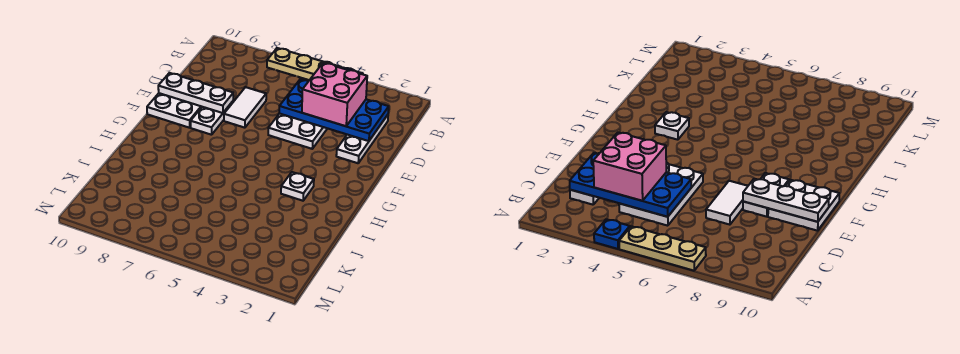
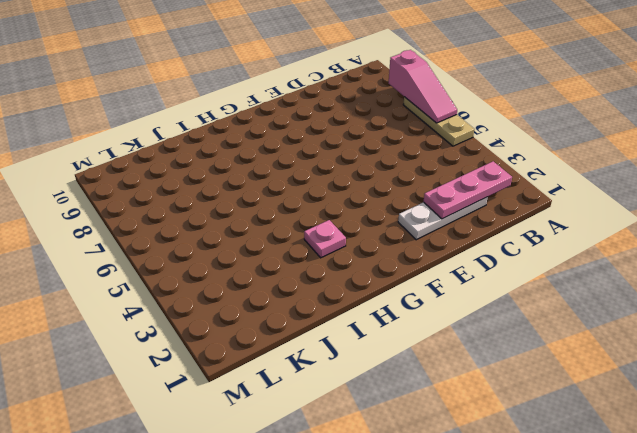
pink 1x3 slope [389,50,457,123] -> none
pink 1x3 plate [424,161,512,219] -> blue 2x4 plate [279,79,389,141]
pink 1x1 plate [304,220,346,258] -> white 1x1 plate [281,172,314,201]
none -> blue 1x1 plate [594,219,630,249]
none -> white 2x3 plate [268,114,327,149]

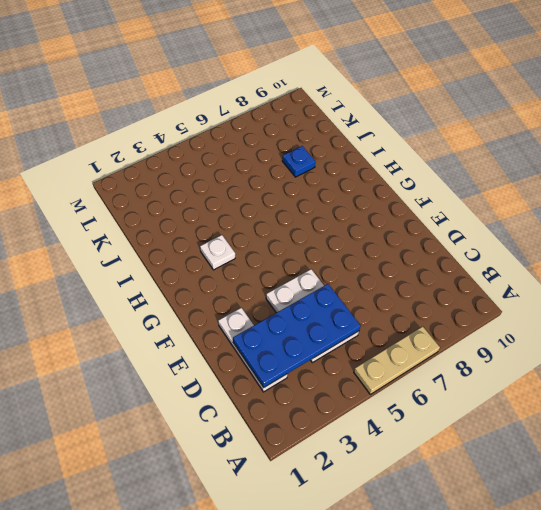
blue 1x1 plate [282,146,315,177] -> blue 1x1 plate moved to [594,219,630,249]
none -> white 1x2 tile [224,87,266,128]
none -> white 1x2 plate [191,101,233,135]

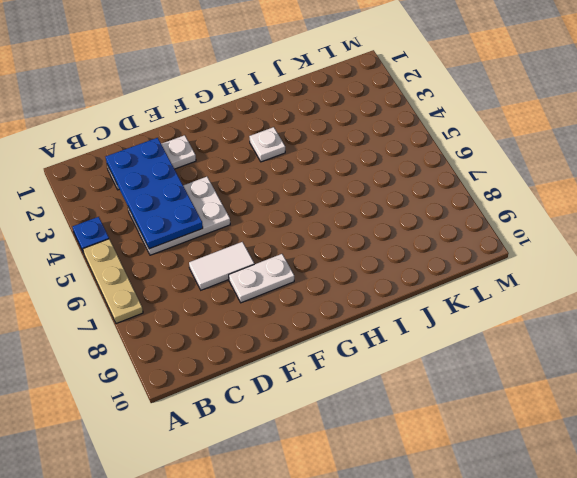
none -> white 2x2 plate [147,93,202,128]
none -> white 1x3 plate [158,73,233,113]

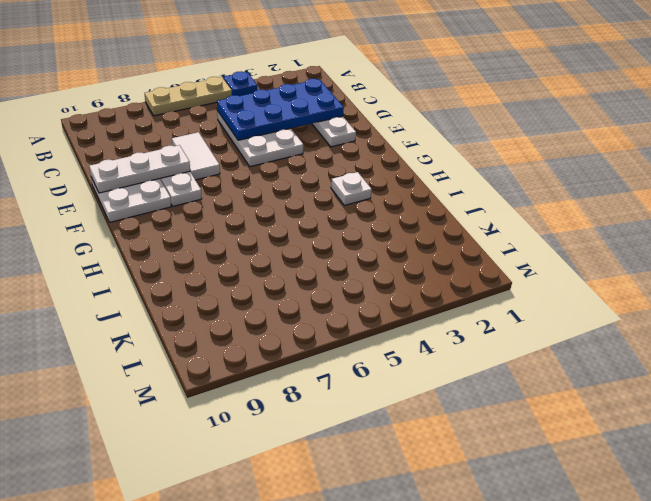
none -> pink 2x2 brick [302,63,367,126]

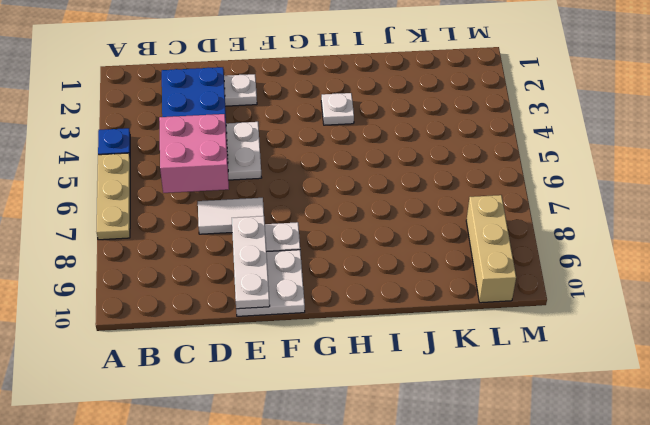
pink 2x2 brick [159,114,229,193] -> pink 2x2 brick moved to [302,63,367,126]
tan 1x3 brick [466,195,516,303] -> none

